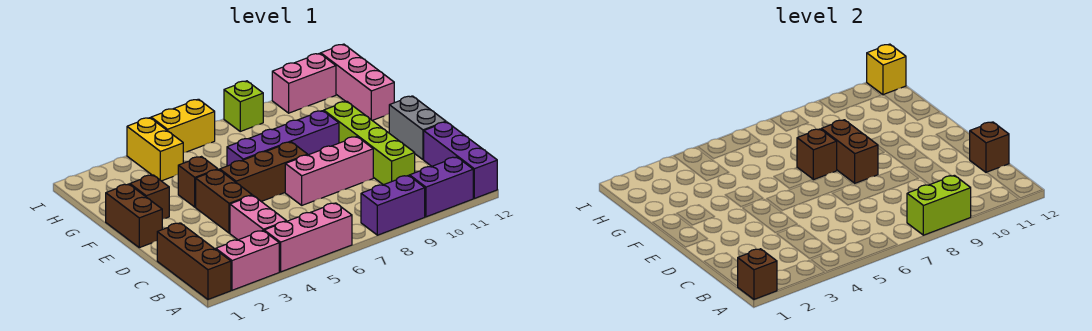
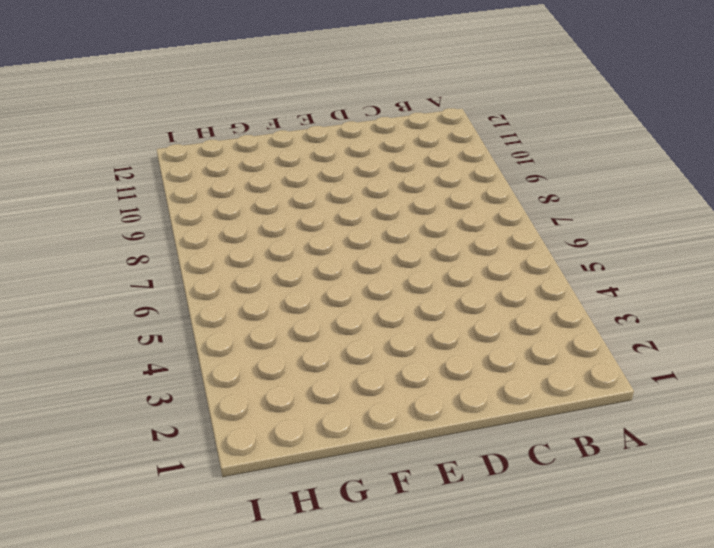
none -> brown 1x3 brick [157,223,231,299]
none -> pink 1x2 brick [216,231,279,290]
none -> pink 1x3 brick [264,203,352,272]

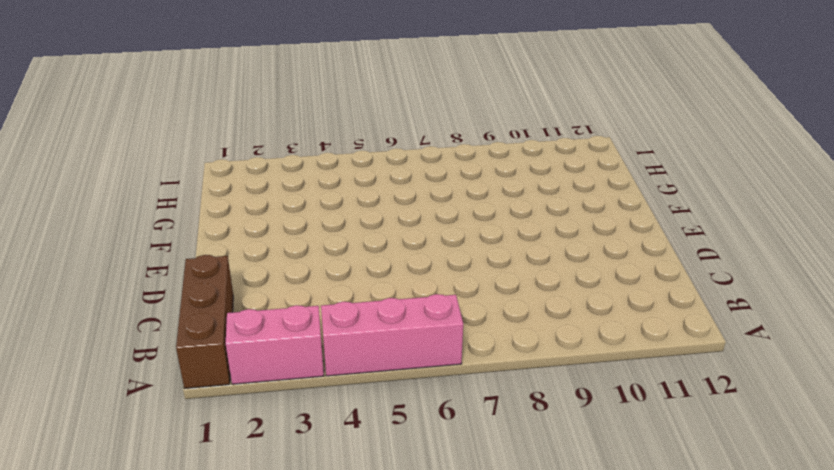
none -> purple 1x2 brick [361,175,425,235]
none -> purple 1x2 brick [410,157,473,217]
none -> purple 1x3 brick [424,122,497,198]

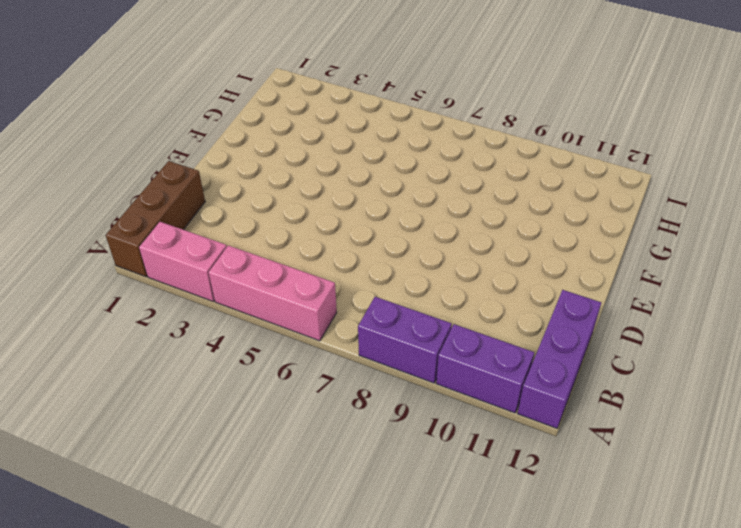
none -> pink 1x2 brick [230,195,286,240]
none -> lime 1x4 brick [324,101,415,185]
none -> brown 1x2 brick [196,170,252,233]

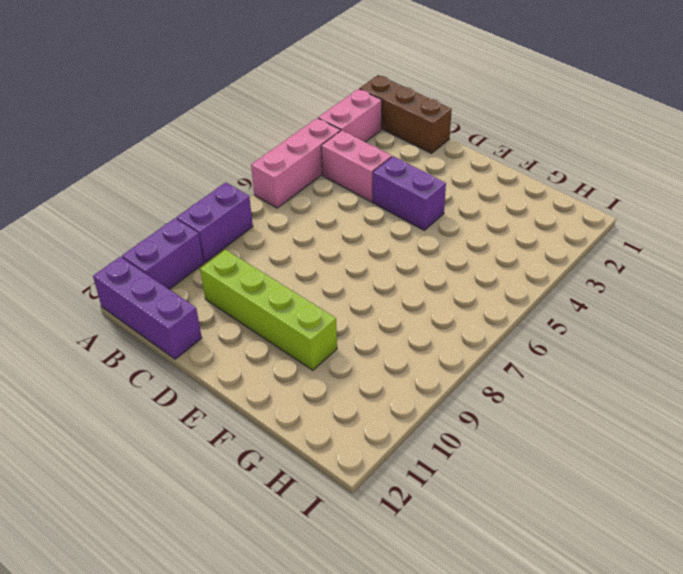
purple 1x2 brick [373,156,446,230] -> brown 1x2 brick [196,170,252,233]
none -> pink 1x3 brick [285,137,373,205]
none -> grey 1x2 brick [389,96,446,160]
none -> brown 1x2 brick [106,184,162,248]

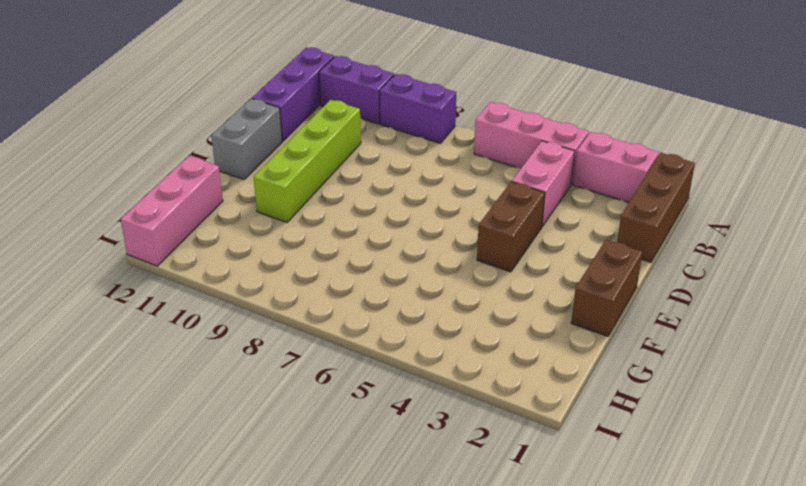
none -> pink 1x3 brick [285,137,373,205]
none -> brown 1x3 brick [220,142,308,201]
none -> brown 1x1 brick [130,175,169,219]

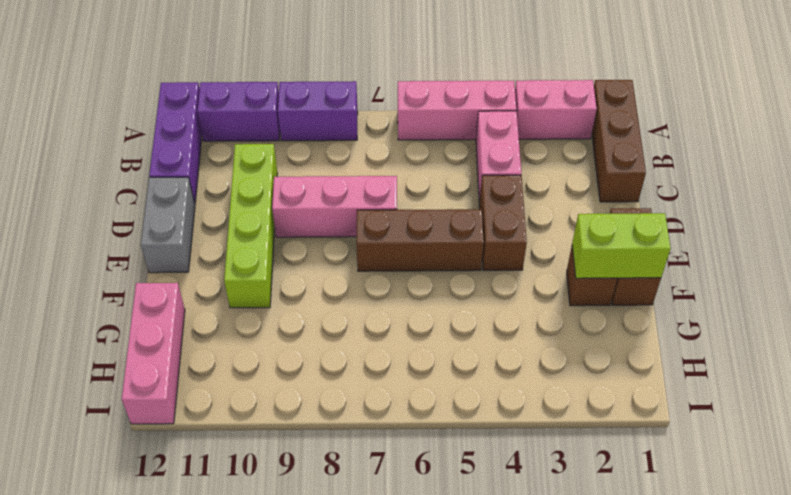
lime 1x2 brick [572,213,671,278] -> lime 1x2 brick moved to [907,175,971,235]
none -> brown 1x1 brick [178,157,218,207]
none -> purple 1x4 brick [227,111,339,166]
none -> yellow 1x2 brick [127,118,183,181]

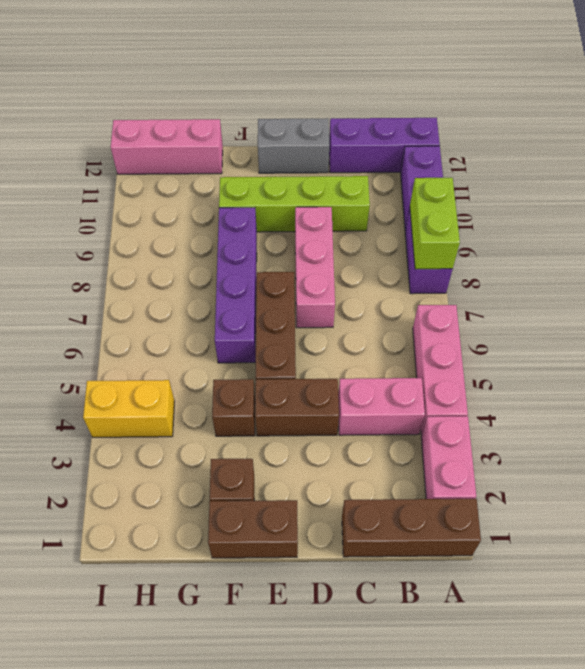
none -> yellow 1x2 brick [151,99,215,153]
none -> lime 1x1 brick [224,81,263,131]
none -> pink 1x2 brick [272,53,336,113]

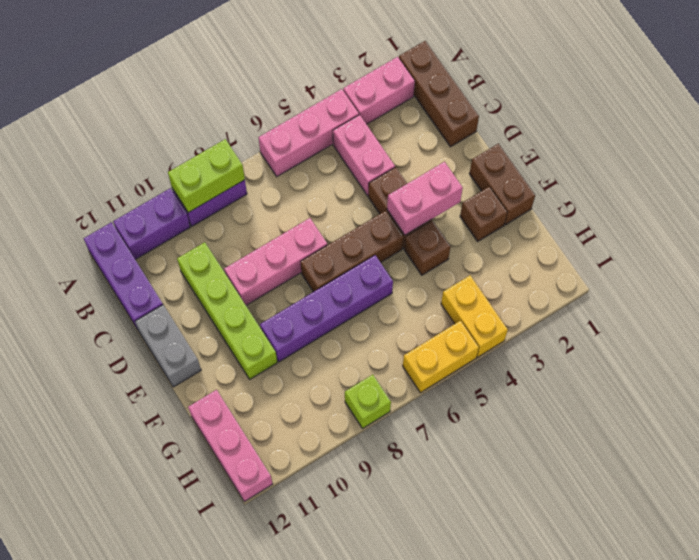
pink 1x2 brick [387,162,463,235] -> pink 1x2 brick moved to [272,53,336,113]
none -> brown 1x1 brick [738,249,777,299]
none -> brown 1x1 brick [970,122,1009,173]
none -> brown 1x2 brick [821,120,878,183]

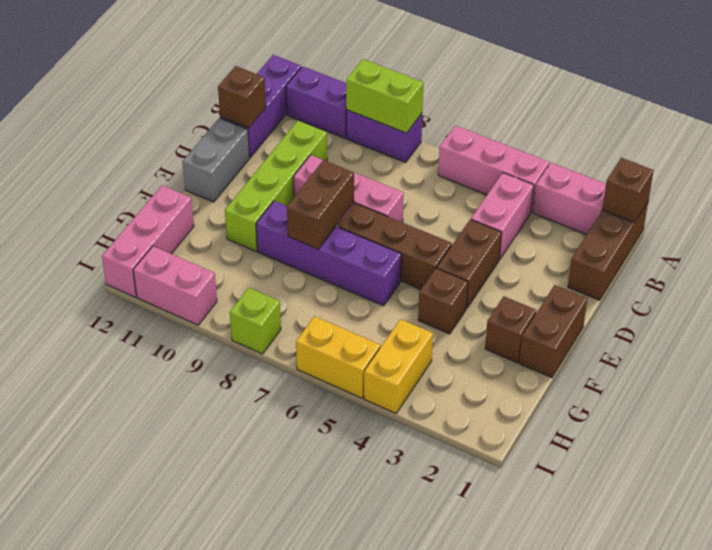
none -> brown 1x1 brick [797,129,837,180]
none -> yellow 1x1 brick [867,44,906,95]

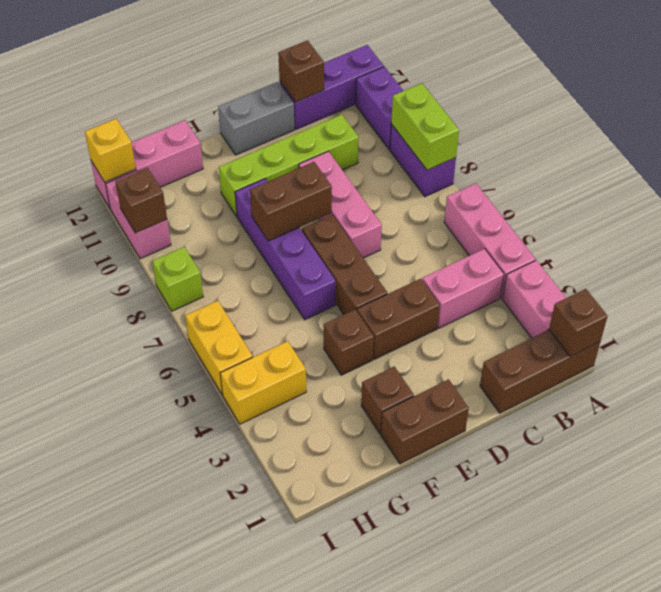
brown 1x1 brick [116,168,167,233] -> brown 1x1 brick moved to [797,129,837,180]

